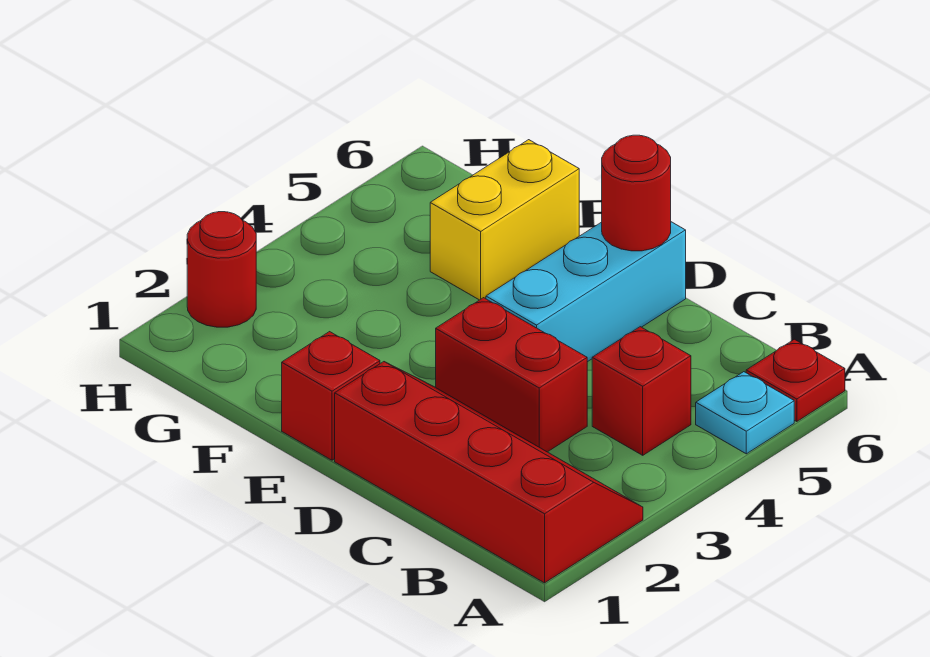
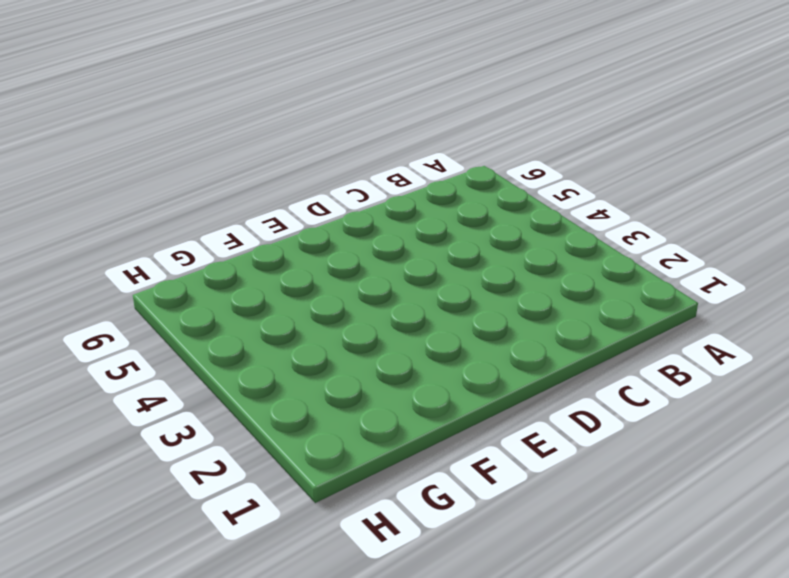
none -> red 2x4 slope [335,362,643,583]
none -> cyan 1x1 plate [696,372,794,454]

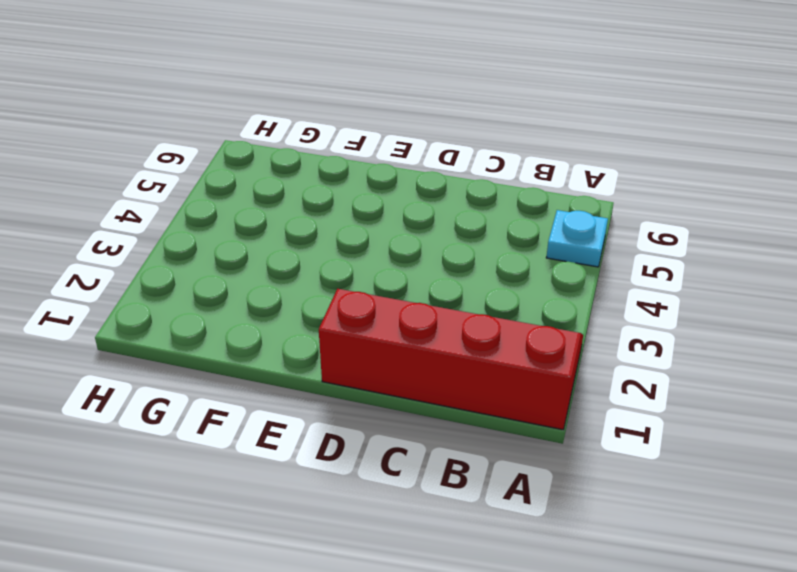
none -> red 1x1 plate [746,339,845,422]
none -> red 1x1 brick [592,327,691,455]

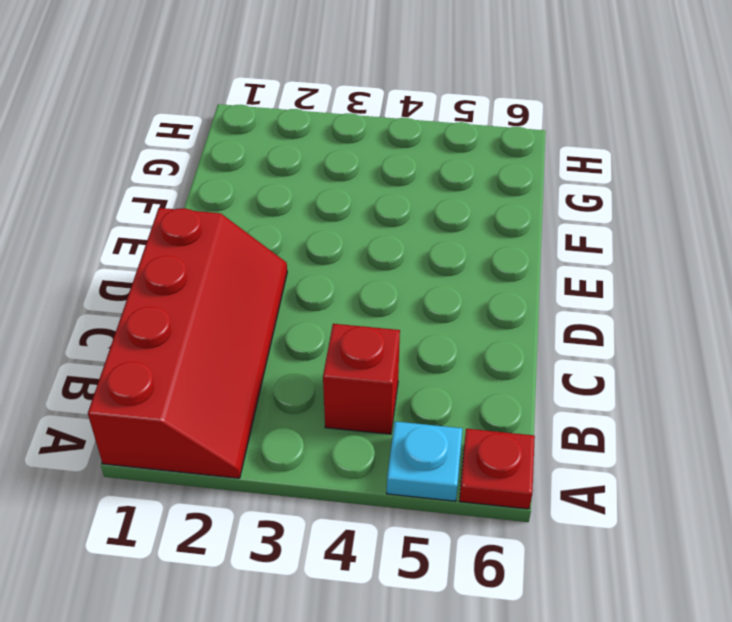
none -> red 1x2 brick [436,298,587,452]
none -> cyan 1x3 brick [486,222,686,362]

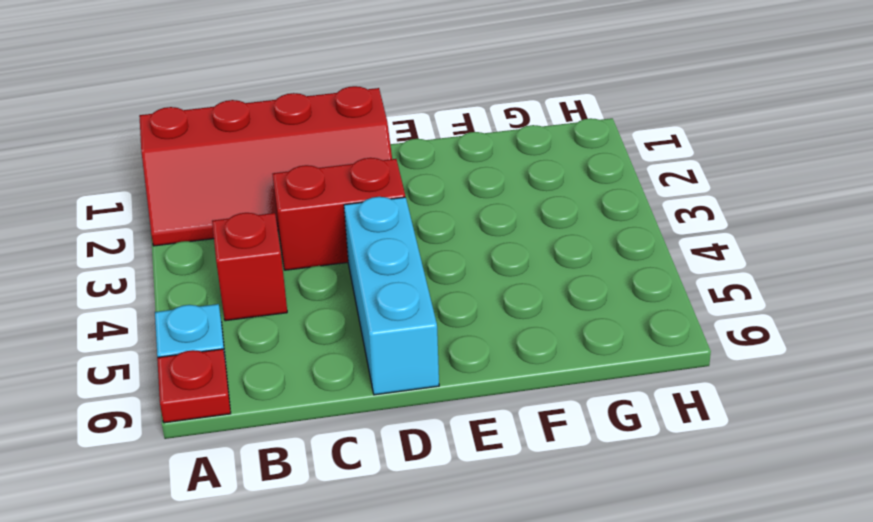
none -> red 1x1 brick [282,332,380,460]
none -> yellow 1x2 brick [430,140,579,300]

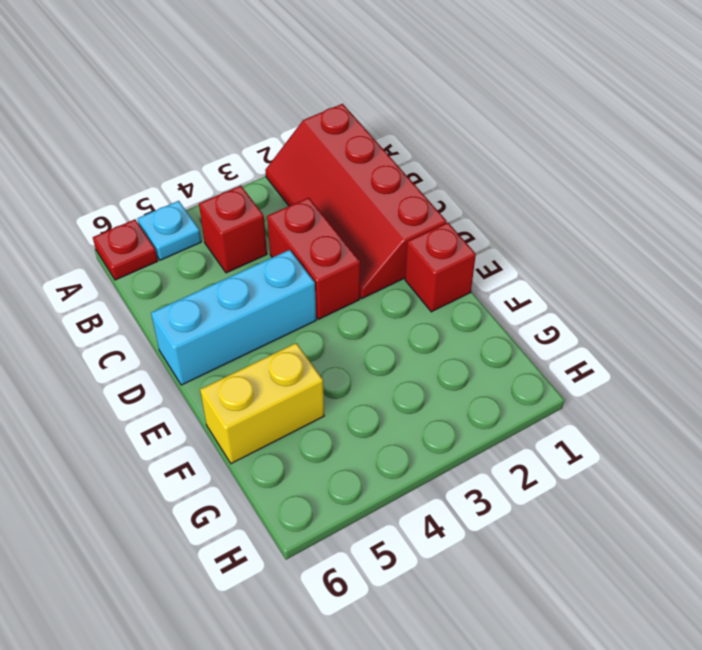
none -> red 1x1 round brick [187,212,256,327]
none -> red 1x1 round brick [602,135,671,251]

